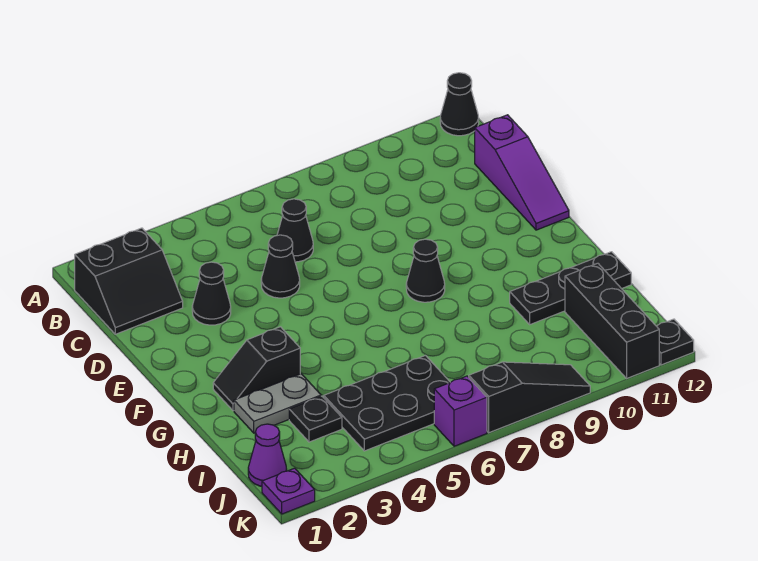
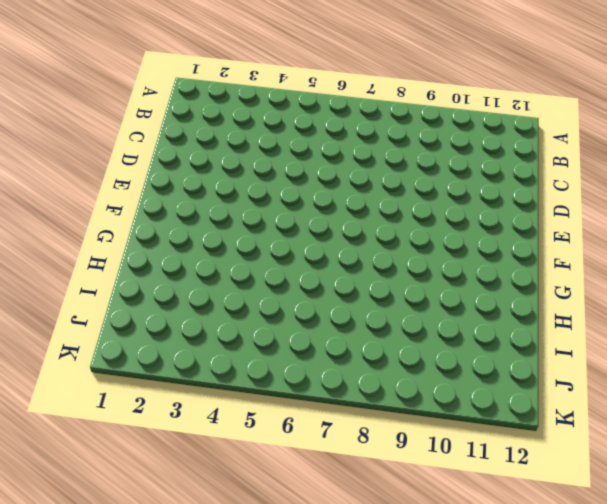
none -> black 1x1 cone [440,73,479,136]
none -> black 2x2 slope [75,228,183,334]
none -> black 1x1 cone [277,199,313,262]

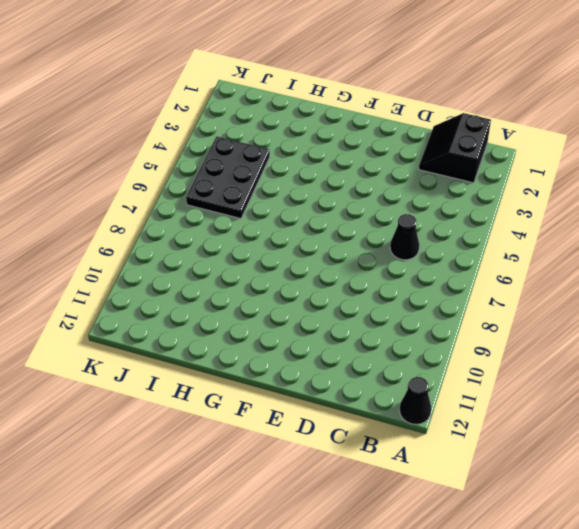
none -> purple 1x3 slope [475,115,569,230]
none -> black 1x1 cone [192,262,231,325]
none -> black 1x1 cone [261,235,300,298]

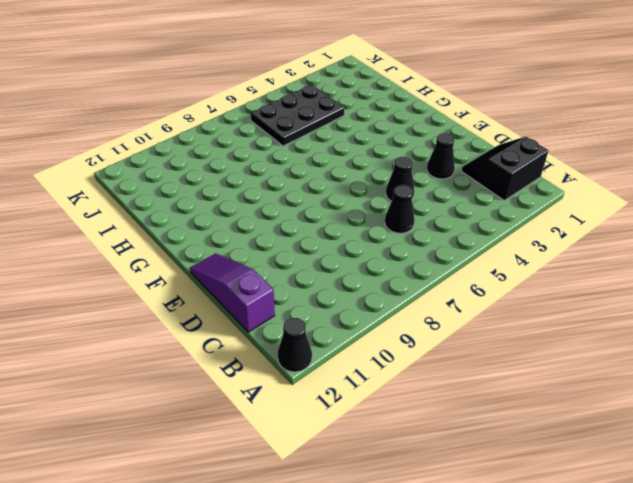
none -> black 1x1 cone [406,239,445,302]
none -> black 1x2 slope [213,327,300,411]
none -> grey 1x2 plate [234,374,321,433]

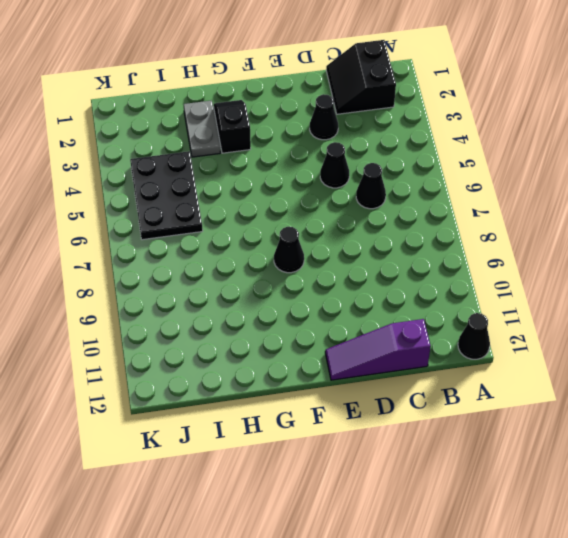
none -> black 1x3 plate [510,252,631,324]
none -> black 1x1 plate [289,396,342,442]
none -> black 1x3 brick [565,263,659,378]

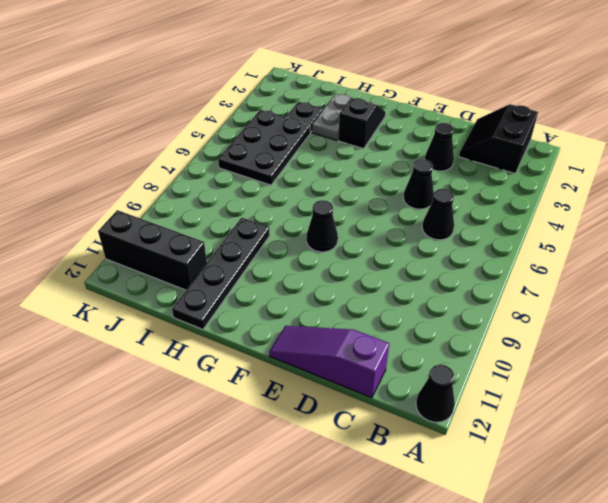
black 1x4 plate [172,218,270,329] -> black 1x3 plate [510,252,631,324]
none -> purple 1x1 cone [248,424,287,486]
none -> purple 1x1 plate [262,468,315,514]
none -> purple 1x1 brick [434,376,487,446]

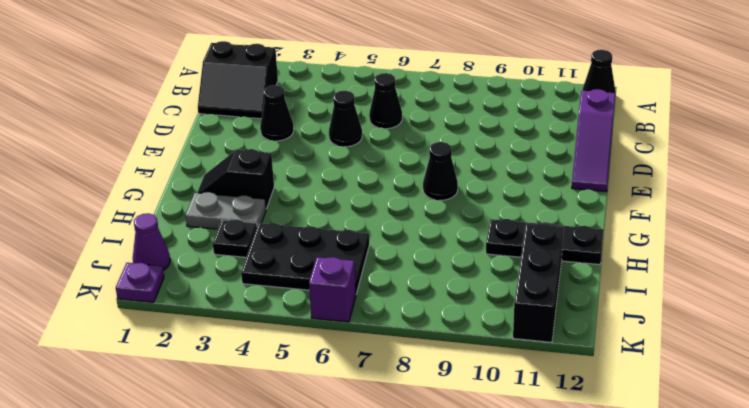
none -> black 1x3 slope [469,362,590,433]
none -> black 1x1 plate [657,319,694,365]

